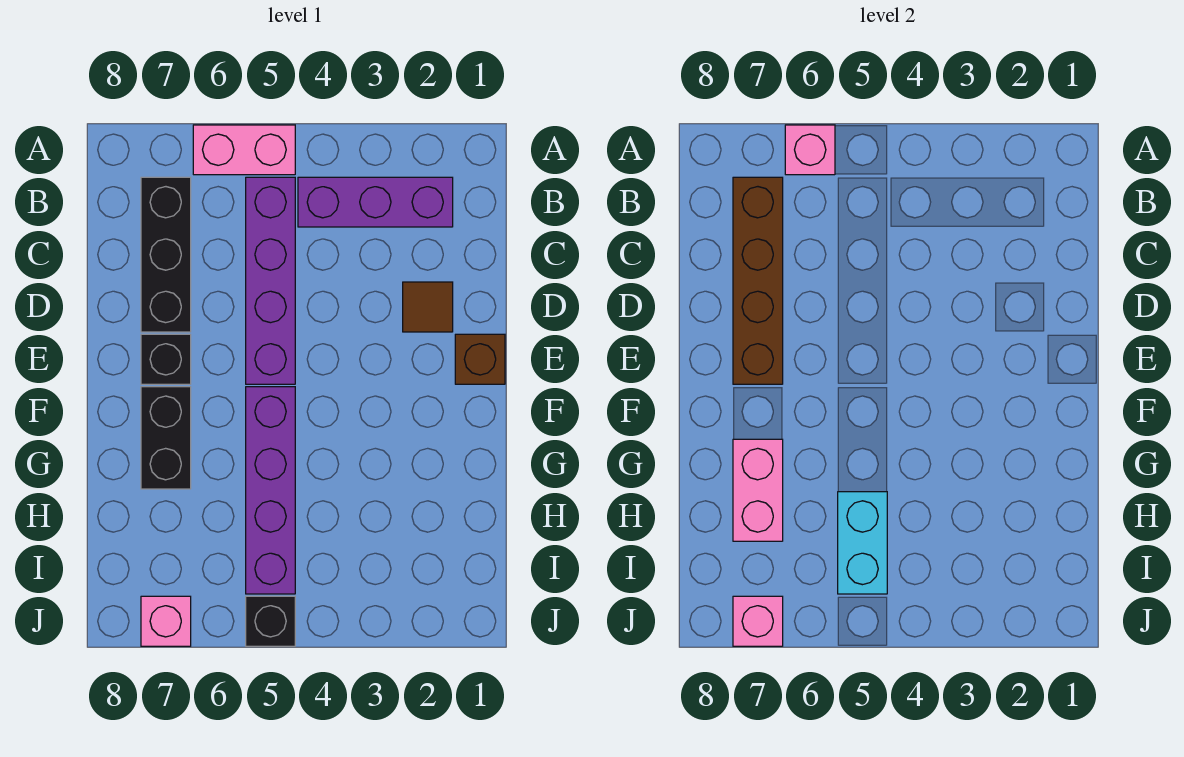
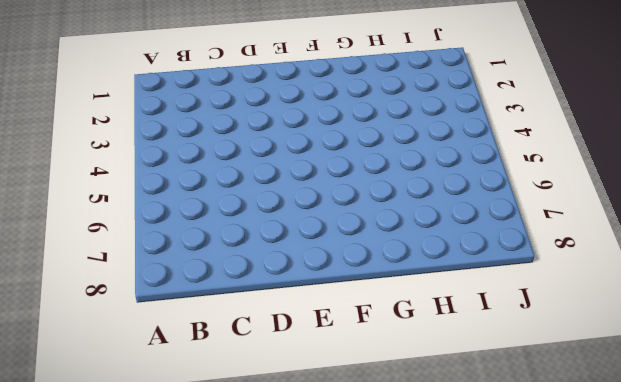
none -> pink 1x2 brick [193,125,295,175]
none -> purple 1x3 brick [298,177,453,227]
none -> purple 1x4 brick [246,177,295,384]

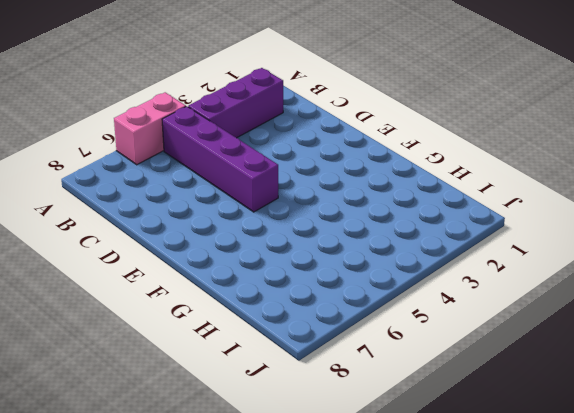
none -> black 1x3 brick [141,177,191,332]
none -> brown 1x1 tile [403,282,453,332]
none -> brown 1x1 brick [455,334,505,384]

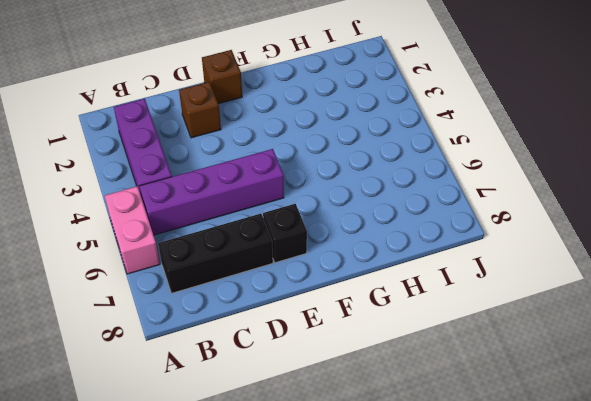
brown 1x1 brick [179,82,221,138] -> brown 1x1 tile [403,282,453,332]
none -> purple 1x4 brick [246,387,295,594]
none -> black 1x2 brick [141,387,191,489]
none -> black 1x1 brick [246,596,295,646]

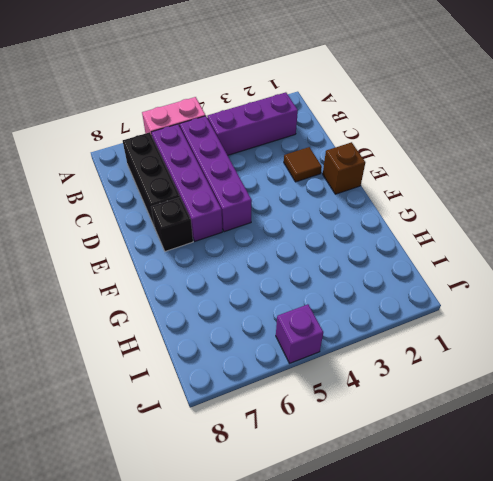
purple 1x4 brick [151,124,222,241] -> purple 1x4 brick moved to [246,387,295,594]
purple 1x1 brick [276,304,323,363] -> black 1x1 brick [246,596,295,646]
none -> black 1x2 brick [141,387,191,489]
none -> pink 1x1 brick [141,596,191,646]
none -> pink 1x1 brick [785,125,835,175]

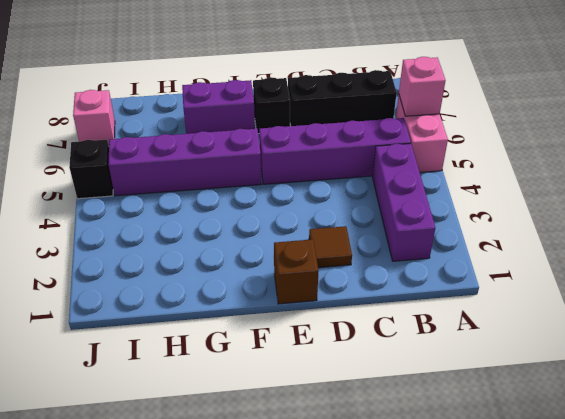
purple 1x2 brick [182,80,255,134] -> black 1x2 brick [141,387,191,489]
none -> brown 1x4 brick [733,177,783,384]
none -> pink 1x2 brick [733,439,783,541]
none -> cyan 1x2 brick [838,492,887,594]

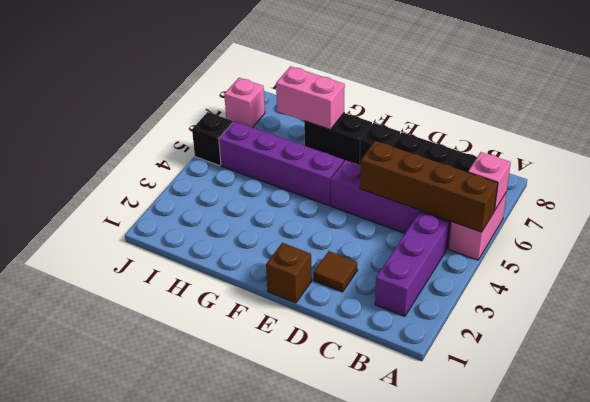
brown 1x4 brick [360,141,498,232] -> brown 1x4 brick moved to [733,177,783,384]
none -> cyan 1x2 brick [838,492,887,594]
none -> pink 1x1 brick [733,596,783,646]

